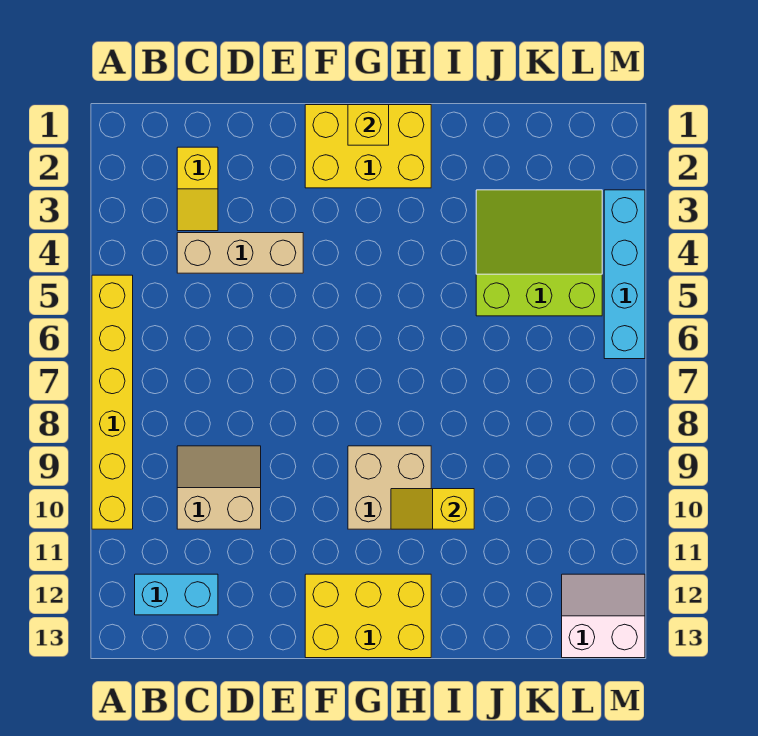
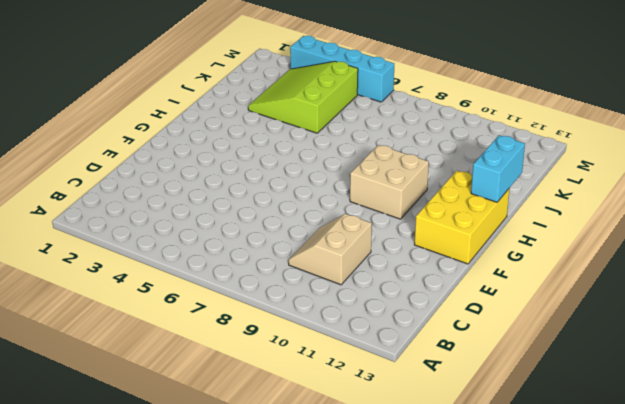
cyan 1x2 brick [471,135,525,202] -> cyan 1x2 brick moved to [135,574,218,615]
none -> yellow 1x6 brick [92,275,133,529]
none -> yellow 1x2 slope [177,147,218,231]
none -> tan 1x3 brick [177,233,303,273]

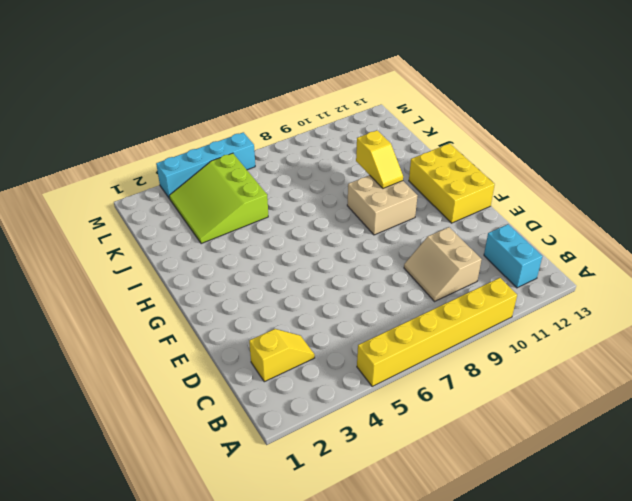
none -> tan 1x3 brick [177,233,303,273]
none -> yellow 2x3 brick [305,105,431,188]
none -> white 2x2 slope [562,574,645,658]

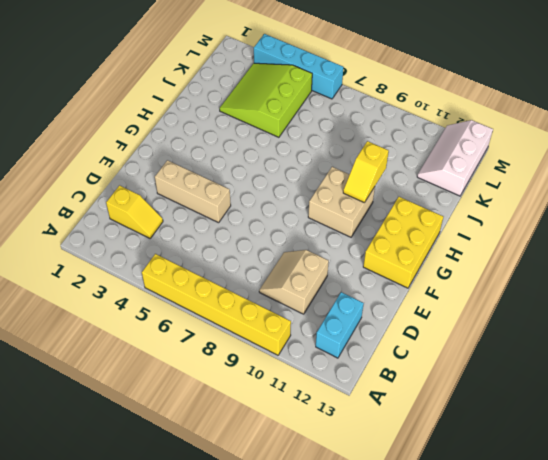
tan 1x3 brick [155,160,231,223] -> tan 1x3 brick turned to [177,233,303,273]
white 2x3 slope [417,120,493,196] -> white 2x2 slope [562,574,645,658]
none -> yellow 2x3 brick [305,105,431,188]
none -> yellow 1x1 brick [348,105,389,145]

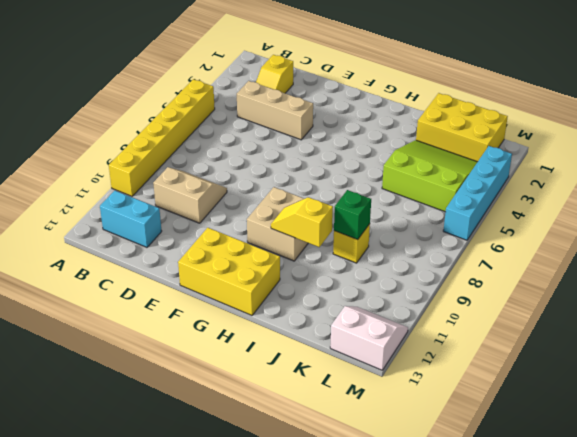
yellow 2x3 brick [416,93,508,162] -> yellow 2x3 brick moved to [305,105,431,188]
yellow 1x1 brick [333,224,370,263] -> yellow 1x1 brick moved to [348,105,389,145]
green 1x1 brick [334,190,371,240] -> none

